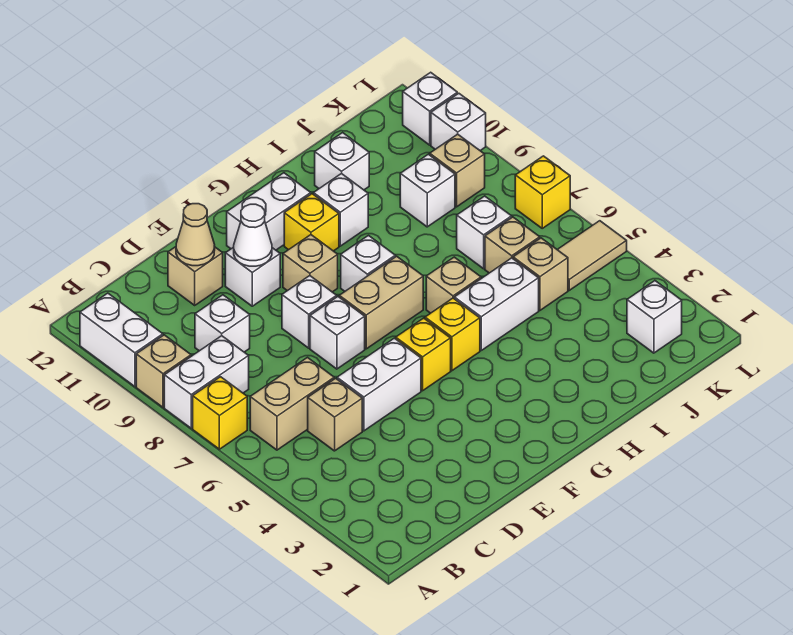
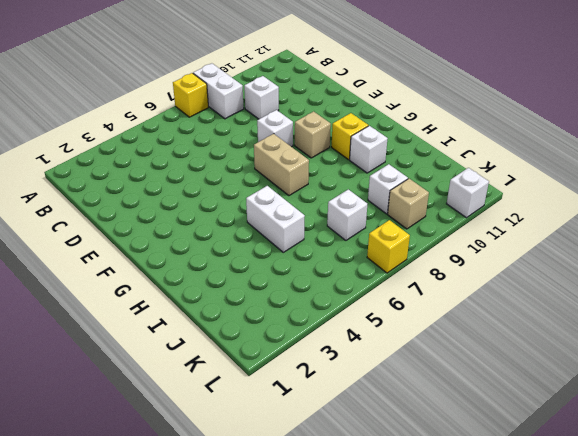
none -> tan 1x1 brick [136,335,191,407]
none -> white 1x2 brick [80,293,163,387]
none -> tan 1x2 brick [250,358,334,450]
none -> tan 1x1 brick [308,378,362,451]

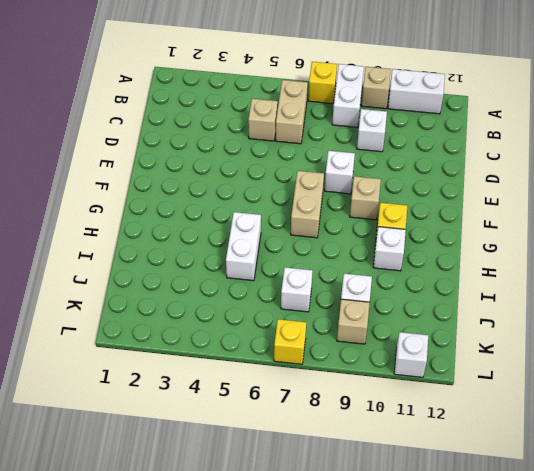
none -> white 1x2 brick [337,338,421,431]
none -> tan 1x1 brick [168,247,223,305]
none -> white 1x1 brick [310,297,365,369]
none -> white 1x1 brick [225,247,280,306]

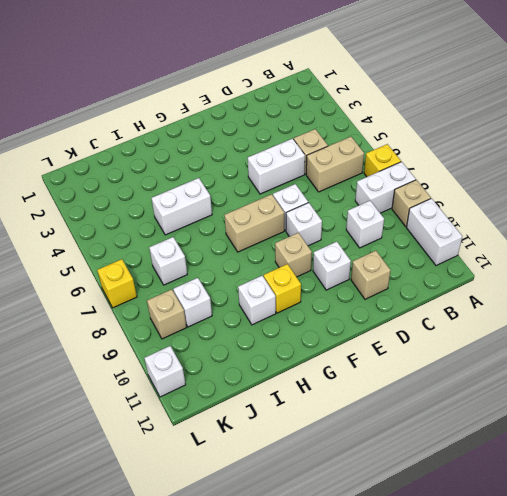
none -> yellow 1x1 brick [396,318,451,391]
none -> white 1x2 brick [227,173,311,250]
none -> yellow 1x1 brick [425,298,480,371]
none -> white 1x1 brick [341,236,395,291]

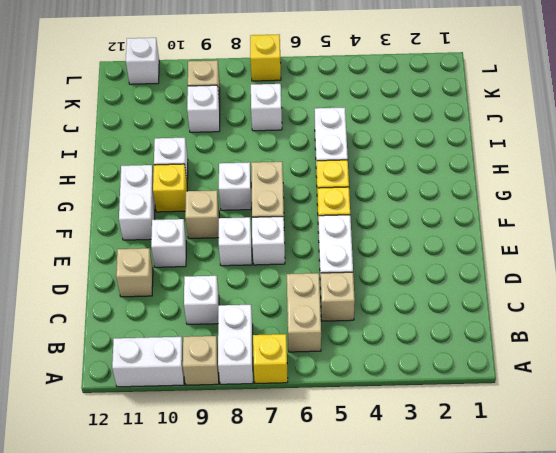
none -> tan 1x1 brick [426,257,481,313]
none -> white 1x1 brick [315,133,369,190]
none -> tan 1x1 brick [513,238,568,310]
none -> tan 1x1 brick [485,217,540,273]

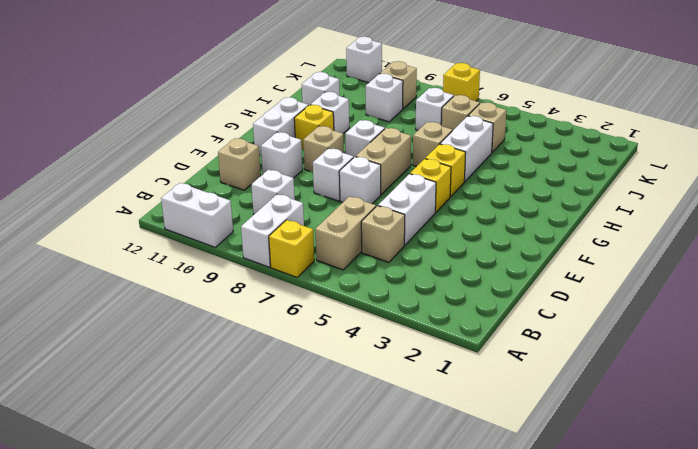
none -> tan 1x1 brick [136,335,191,407]
none -> white 1x1 brick [627,281,682,353]
none -> tan 1x2 tile [557,221,627,290]
none -> white 1x1 brick [431,93,486,151]

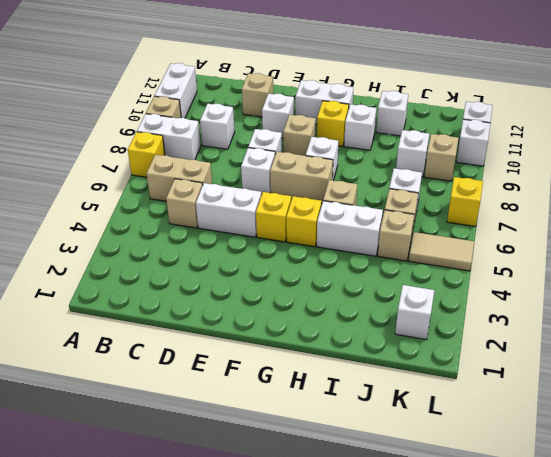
none -> tan 1x1 cone [176,204,215,266]
none -> white 1x1 cone [234,204,272,266]

